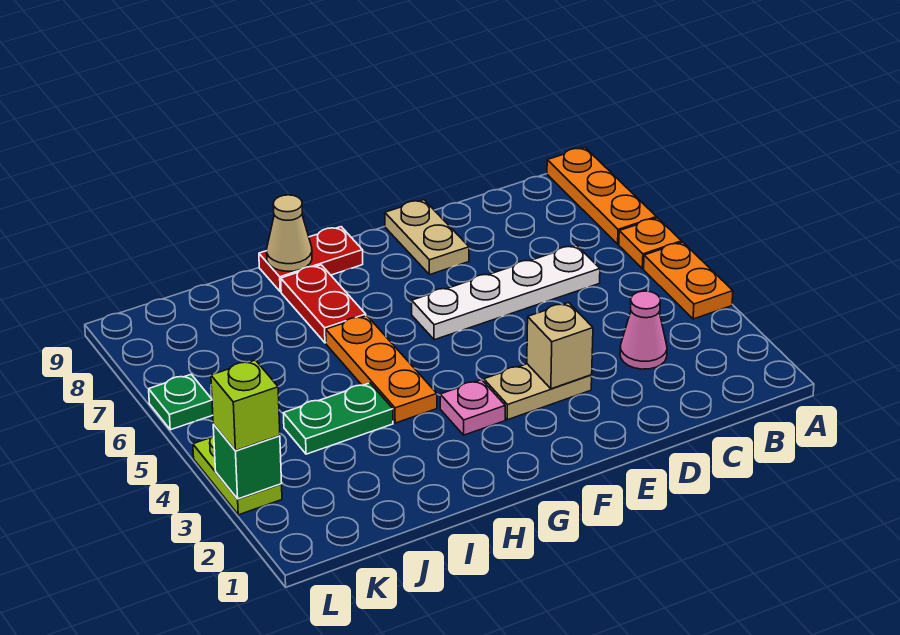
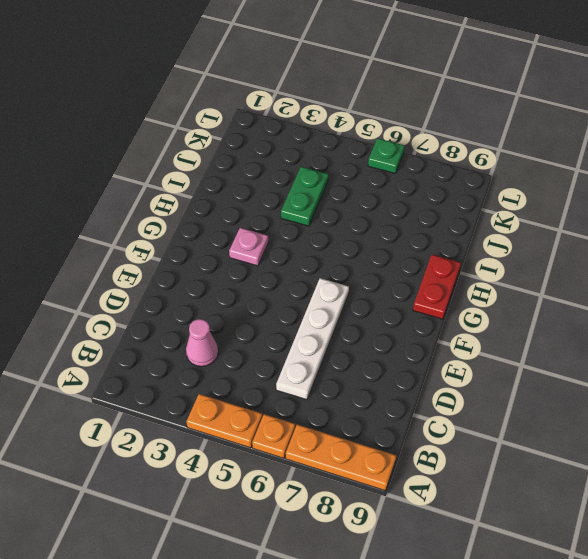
none -> tan 1x2 plate [484,364,592,420]
none -> tan 1x2 plate [385,200,469,275]
none -> orange 1x3 plate [326,315,437,423]

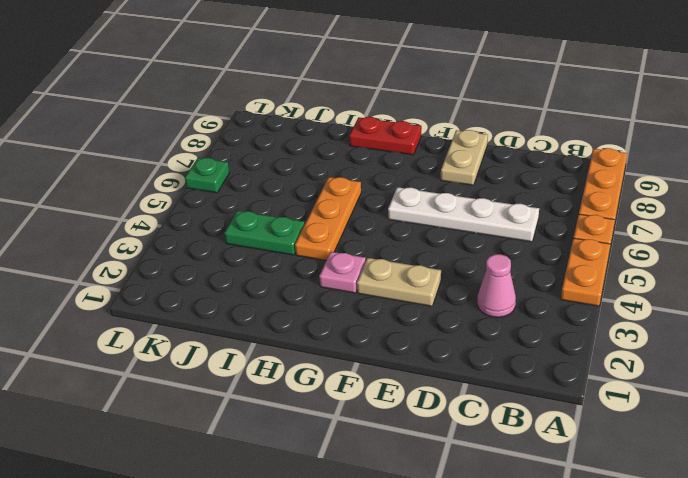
none -> red 1x2 plate [281,265,366,343]
none -> lime 1x2 plate [193,435,282,515]
none -> tan 1x1 brick [527,303,593,389]

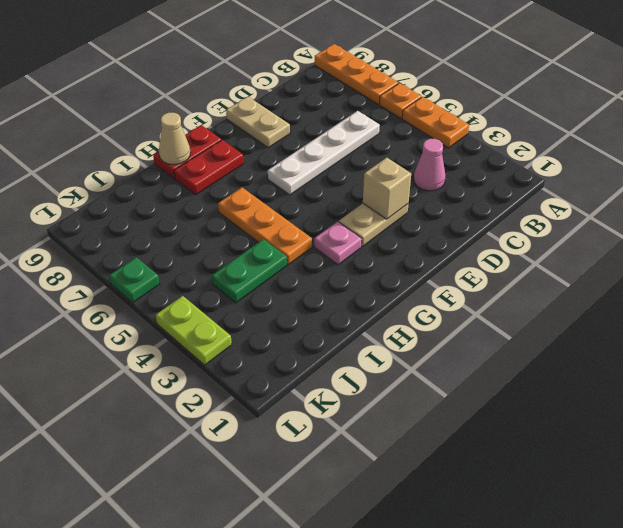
red 1x2 plate [174,140,244,195] -> red 1x2 plate turned to [281,265,366,343]
none -> green 1x1 brick [213,424,282,499]
none -> lime 1x1 brick [211,360,280,451]

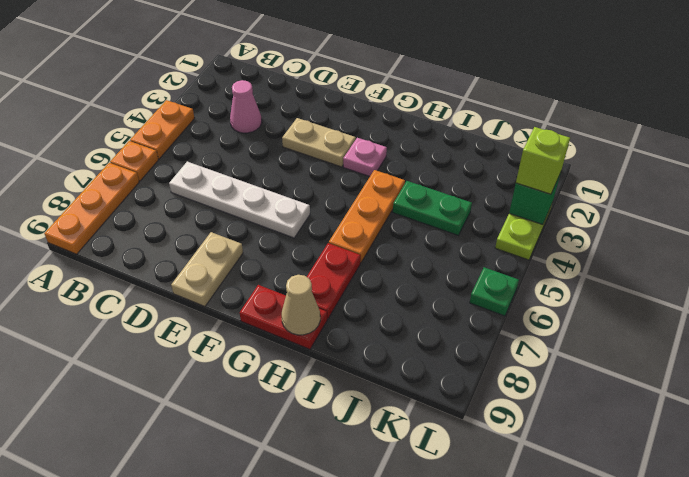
none -> tan 1x1 brick [527,303,593,389]

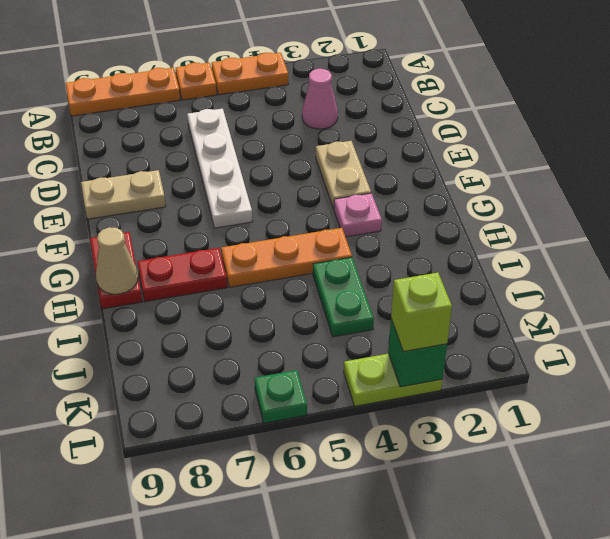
none -> tan 1x1 brick [527,303,593,389]

